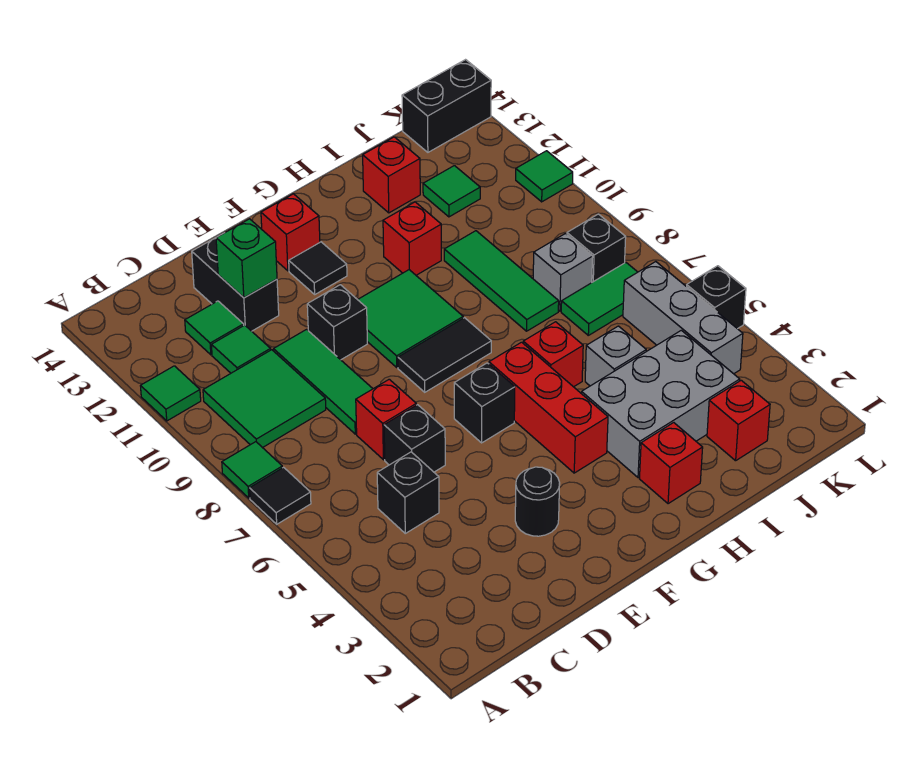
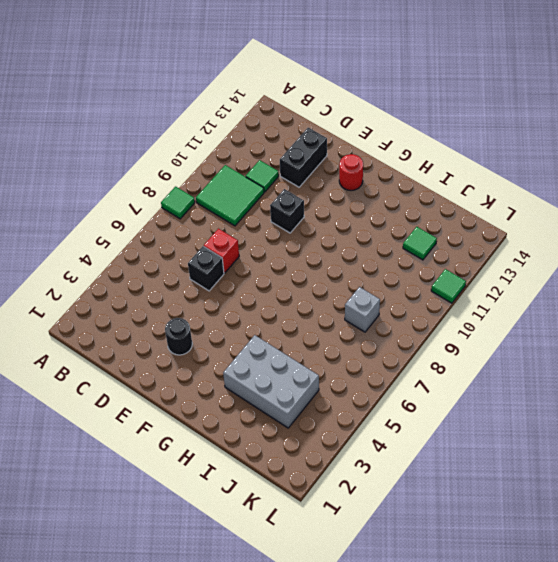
red 1x1 round brick [339,154,363,191] -> red 1x1 brick [261,194,320,271]
none -> black 1x1 tile [250,467,311,524]
none -> green 1x1 tile [141,366,201,421]
none -> black 1x1 brick [377,452,439,533]
none -> green 1x1 tile [185,301,244,355]

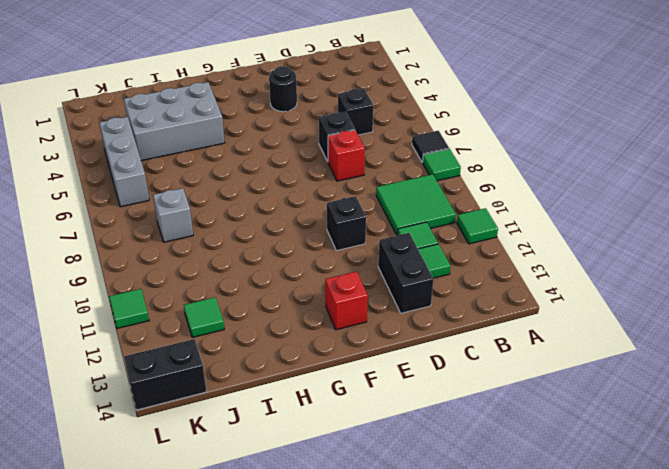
none -> green 1x3 tile [274,329,373,434]
none -> black 1x1 brick [454,363,515,443]
none -> black 1x2 tile [398,318,491,392]
none -> green 2x2 tile [358,270,463,367]

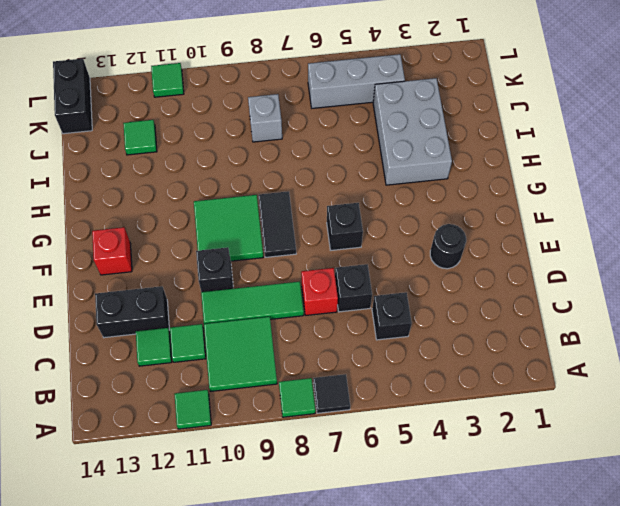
none -> black 1x1 tile [289,242,347,294]
none -> red 1x3 brick [489,342,608,473]
none -> red 1x1 brick [640,423,703,504]
none -> red 1x1 brick [523,322,583,387]

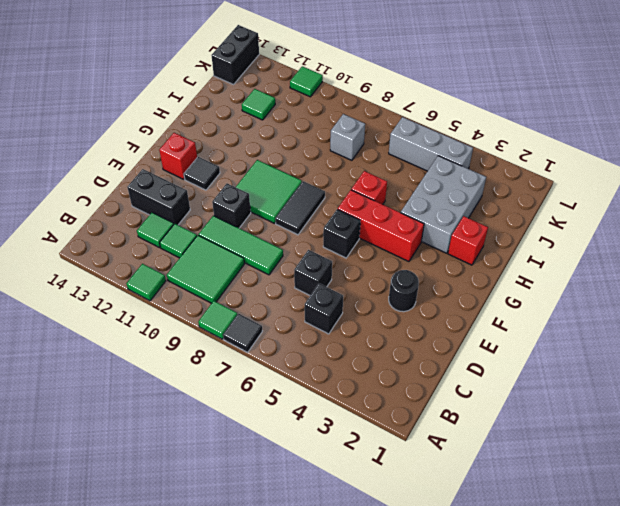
none -> red 1x1 brick [356,379,416,460]
none -> red 1x1 brick [383,202,441,275]
none -> grey 1x1 brick [585,326,646,386]
none -> green 1x3 tile [444,231,559,331]

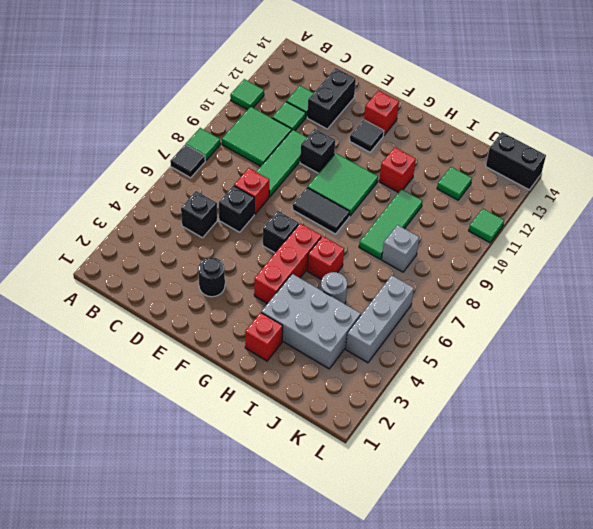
grey 1x1 round brick [321,272,347,304] -> grey 1x1 brick [585,326,646,386]
none -> red 1x1 brick [363,137,420,213]
none -> red 1x1 brick [707,380,770,461]
none -> green 1x2 tile [561,263,637,335]
none -> black 1x1 brick [567,214,626,282]

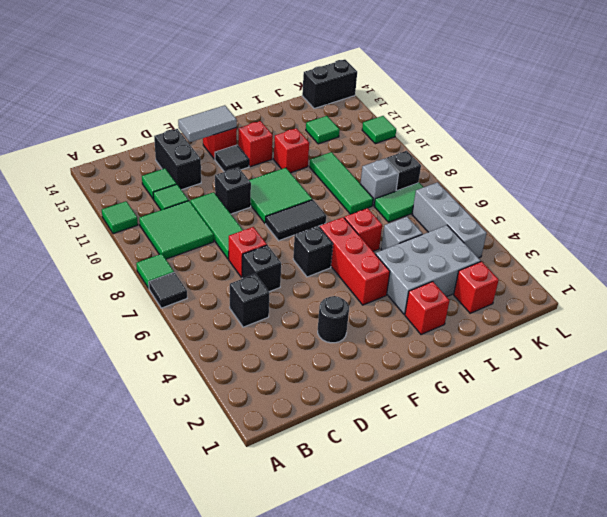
grey 1x2 tile [178,105,237,142] -> none
red 1x1 brick [238,121,273,167] -> red 1x1 brick moved to [363,137,420,213]
none -> black 1x1 brick [687,266,746,329]
none -> green 1x1 brick [216,219,277,298]

